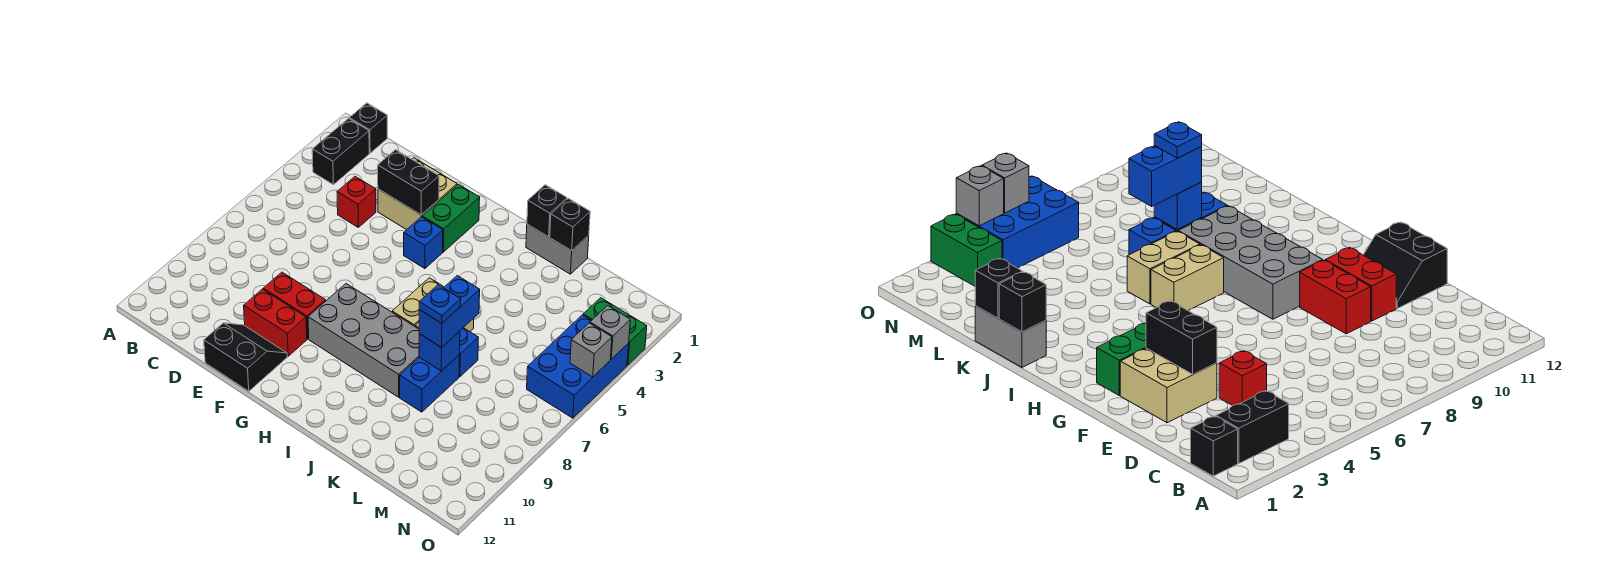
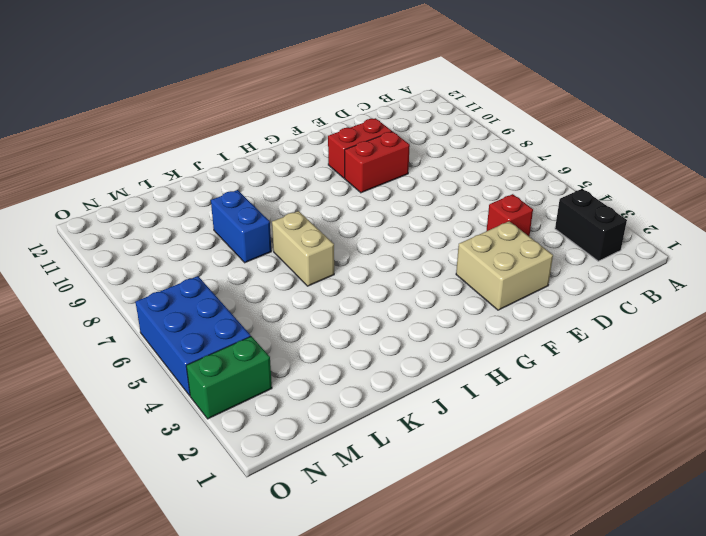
none -> black 1x1 brick [349,103,387,153]
none -> black 2x2 slope [204,323,287,391]
none -> green 1x2 brick [422,184,480,252]

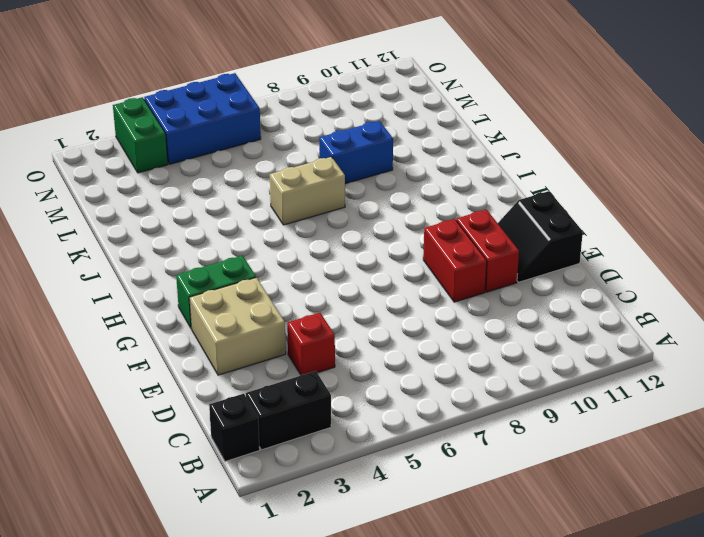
none -> blue 1x1 brick [404,217,443,269]
none -> grey 2x4 brick [308,284,419,397]
none -> tan 1x2 brick [392,278,444,326]

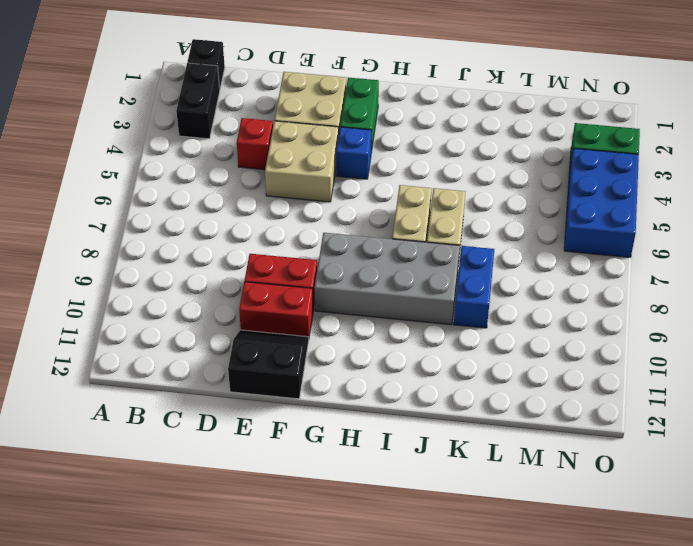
tan 2x2 brick [265,121,339,202] -> none
none -> grey 1x2 brick [526,224,589,274]
none -> blue 1x1 brick [459,328,478,377]
none -> black 1x2 brick [378,150,439,215]

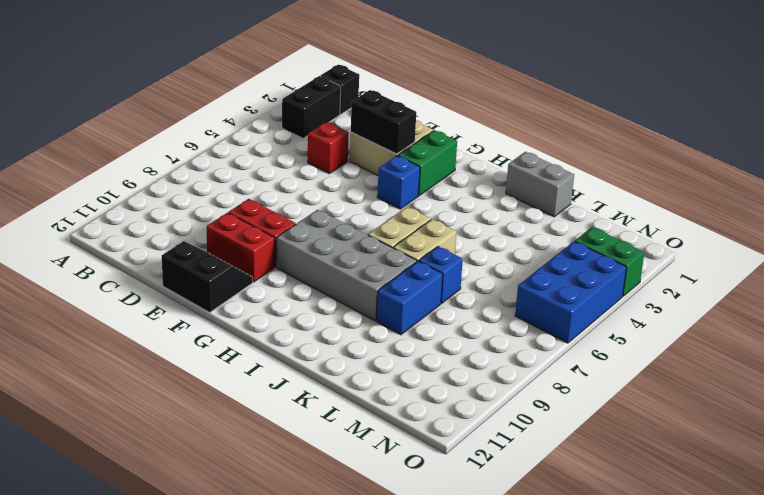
none -> black 1x1 brick [527,185,567,237]
none -> black 1x1 brick [550,198,590,251]
none -> blue 1x1 brick [419,331,460,371]

